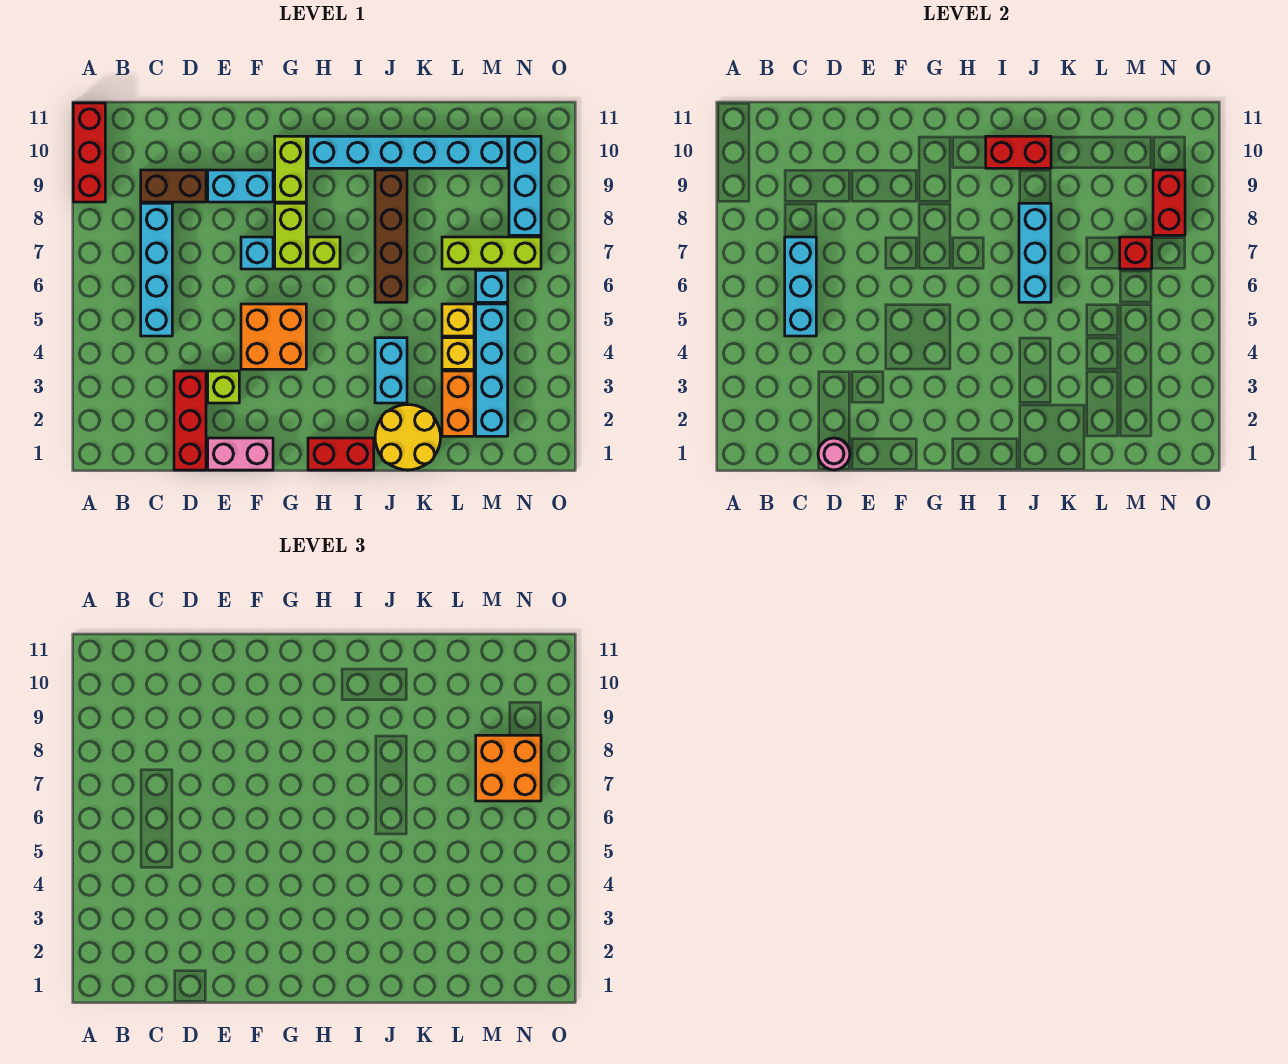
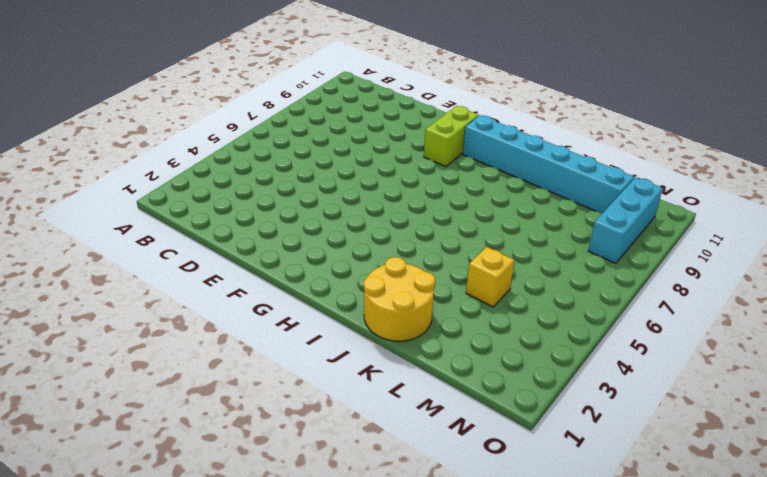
none -> red 1x3 brick [73,103,105,202]
none -> cyan 1x4 brick [141,203,172,336]
none -> brown 1x2 brick [141,170,206,202]
none -> red 1x3 brick [174,371,206,470]

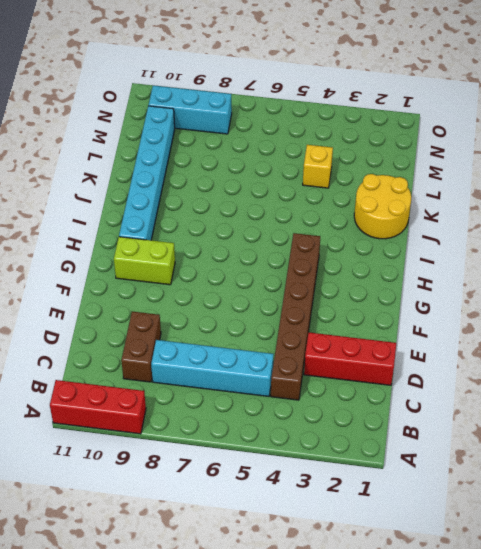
brown 1x6 brick [271,233,320,400] -> orange 2x2 brick [241,304,306,369]
none -> pink 1x2 brick [208,438,273,470]
none -> lime 1x1 brick [208,371,239,403]
none -> cyan 1x2 brick [208,170,273,202]
none -> cyan 1x1 brick [241,237,273,269]

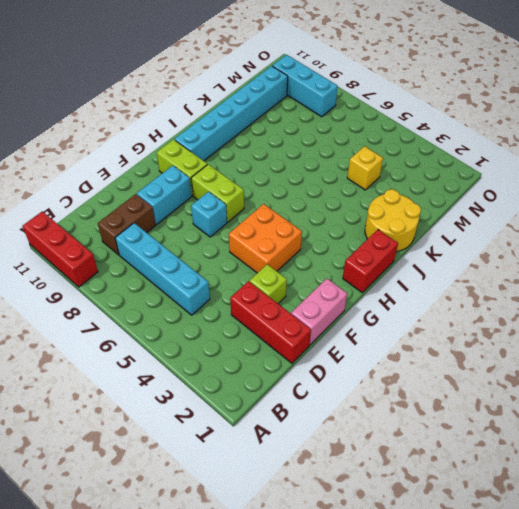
none -> lime 1x1 brick [308,237,340,269]
none -> cyan 1x2 brick [375,338,407,403]
none -> brown 1x4 brick [375,170,407,302]
none -> orange 1x2 brick [442,371,474,436]

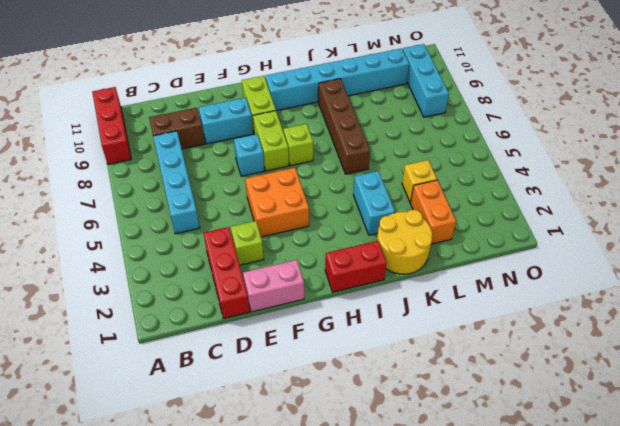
none -> yellow 1x1 brick [442,304,474,336]
none -> lime 1x3 brick [442,237,541,269]
none -> cyan 1x4 brick [476,304,508,436]
none -> cyan 1x1 brick [476,270,508,302]

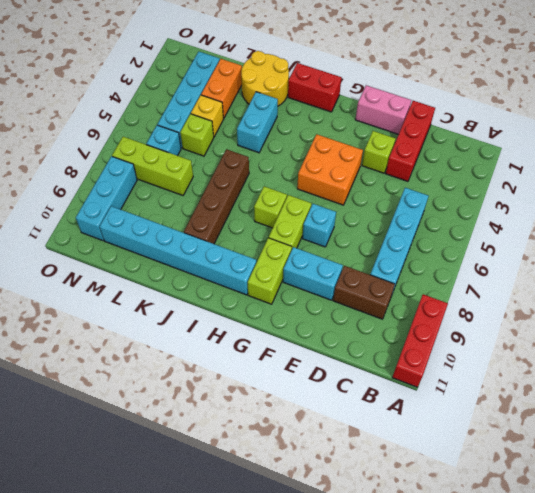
lime 1x1 brick [180,114,214,156] -> yellow 1x1 brick [442,304,474,336]
none -> cyan 1x3 brick [785,237,816,336]
none -> pink 1x1 round brick [818,438,850,470]
none -> red 1x2 brick [986,136,1051,168]
none -> cyan 1x3 brick [1019,203,1051,302]

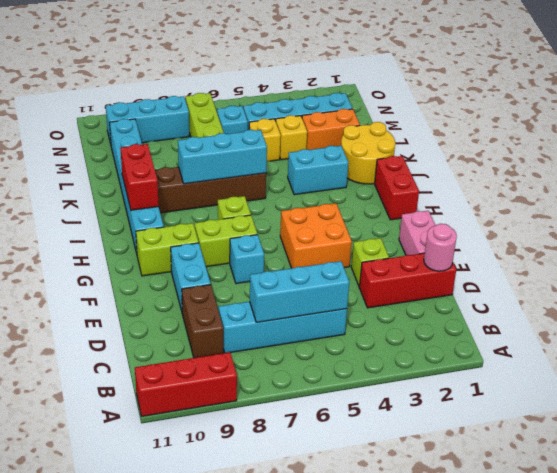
none -> red 1x1 brick [1120,237,1152,269]
none -> red 1x2 brick [1153,170,1185,235]
none -> orange 2x2 brick [476,735,541,801]

